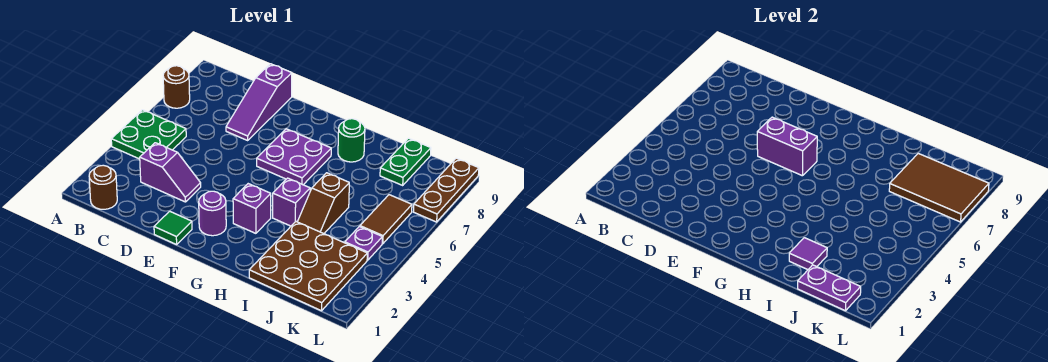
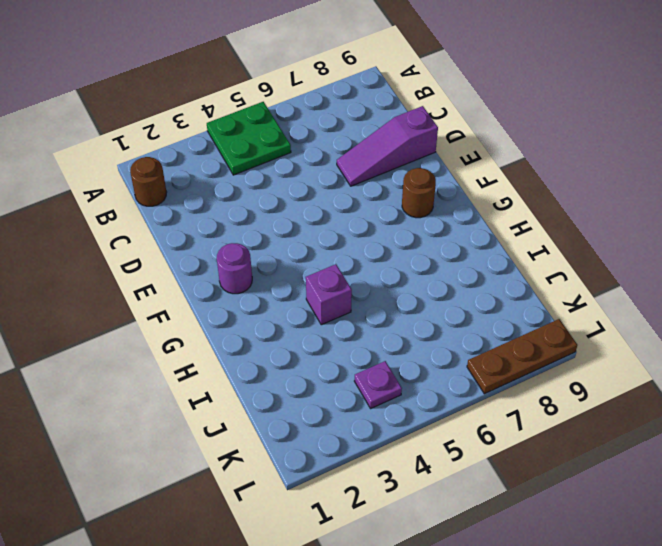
brown 1x1 round brick [402,168,436,218] -> brown 1x1 round brick moved to [163,66,190,108]
none -> purple 1x2 slope [140,143,201,202]
none -> green 1x1 tile [154,211,192,245]
none -> purple 2x2 plate [257,129,331,185]

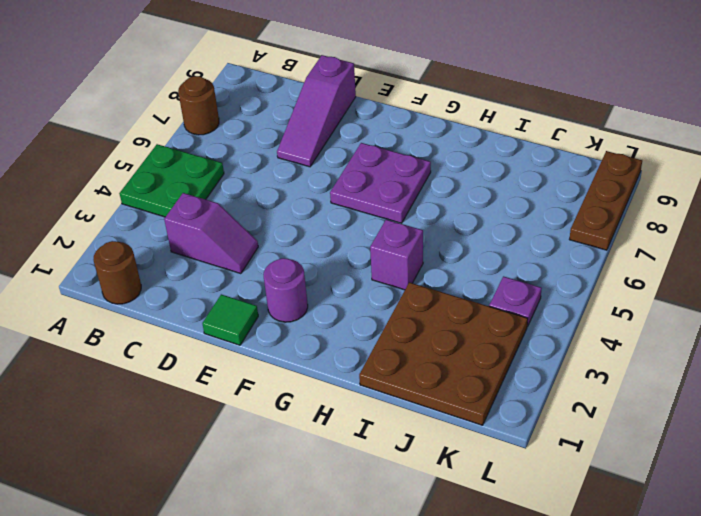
none -> purple 1x1 brick [233,184,271,233]
none -> green 1x1 round brick [338,119,365,162]
none -> brown 1x2 slope [298,173,349,234]

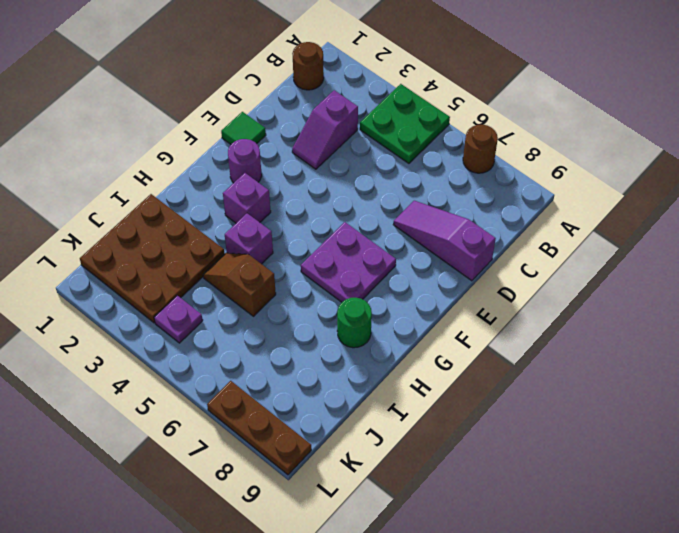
none -> green 1x2 plate [380,138,431,185]
none -> brown 1x2 tile [360,195,412,244]
none -> purple 1x2 brick [757,117,817,176]

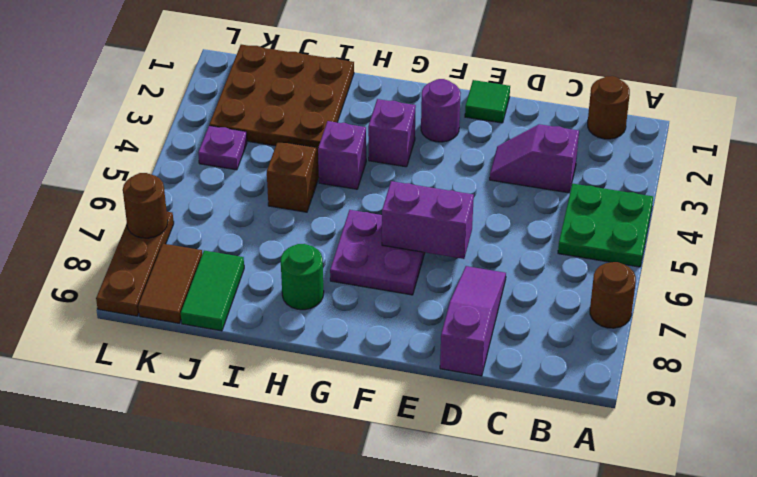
green 1x2 tile [181,251,244,331] -> green 1x2 plate [380,138,431,185]
brown 1x2 tile [138,244,202,323] -> brown 1x2 tile moved to [360,195,412,244]
brown 1x1 round brick [123,173,168,238] -> brown 2x3 tile [889,153,989,222]
none -> purple 1x1 tile [789,238,827,270]
none -> purple 1x2 plate [798,265,861,311]

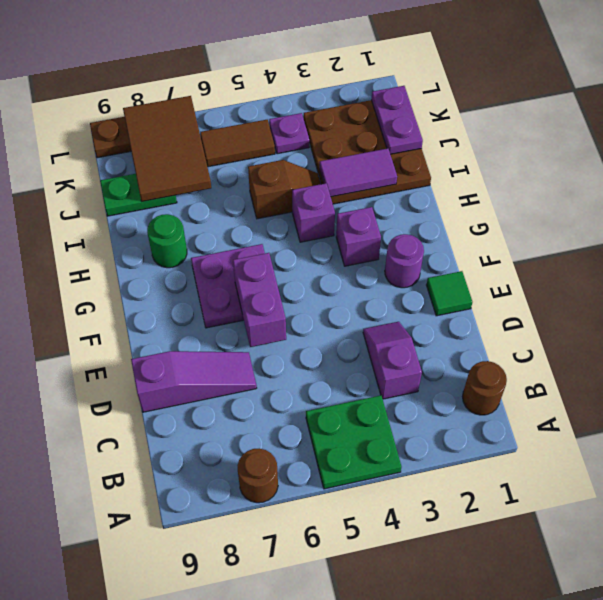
purple 1x2 tile [320,148,397,197] -> purple 1x1 tile [789,238,827,270]

